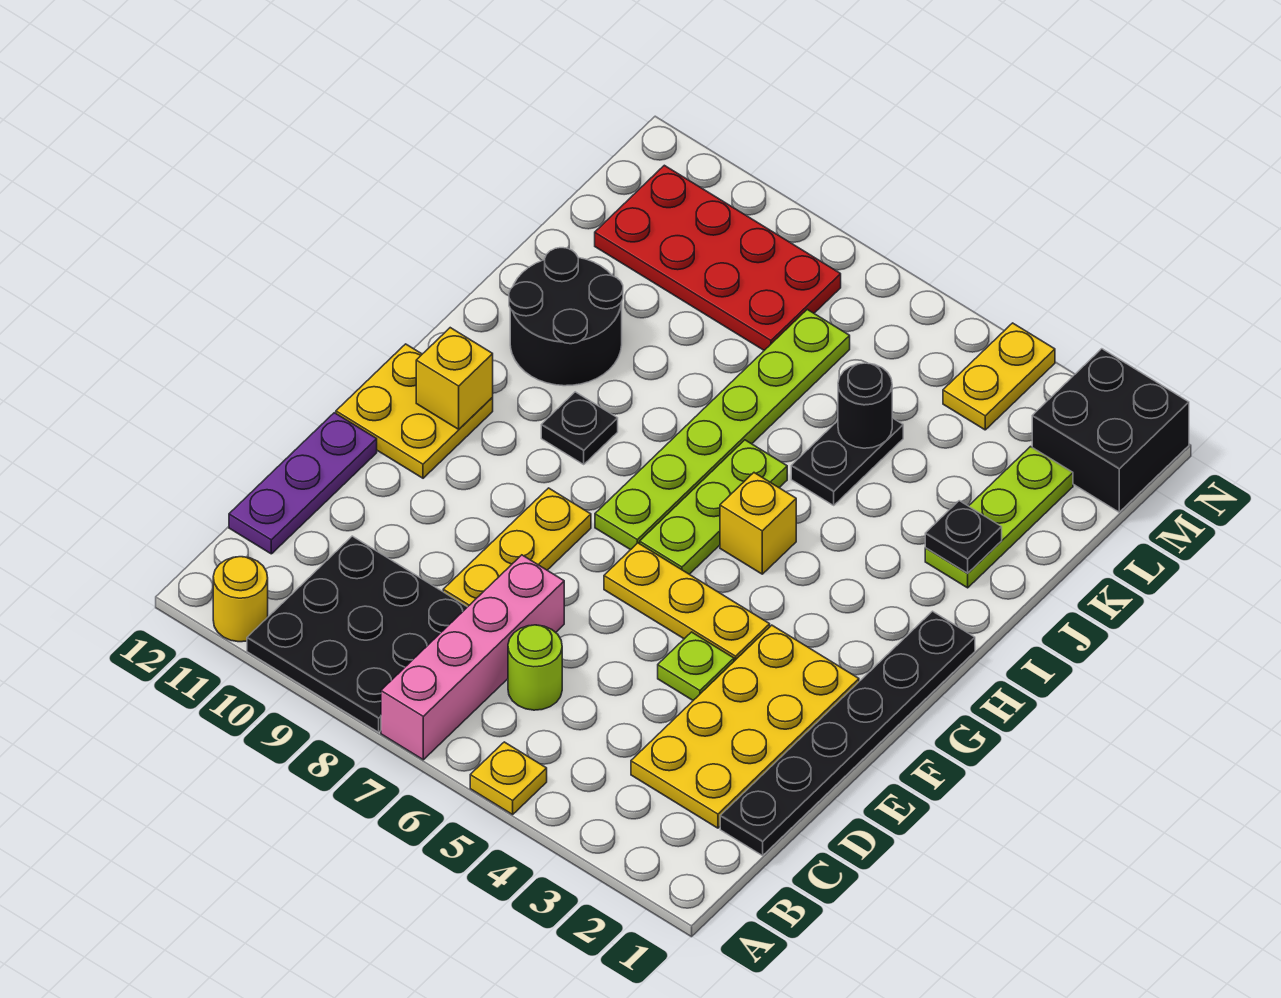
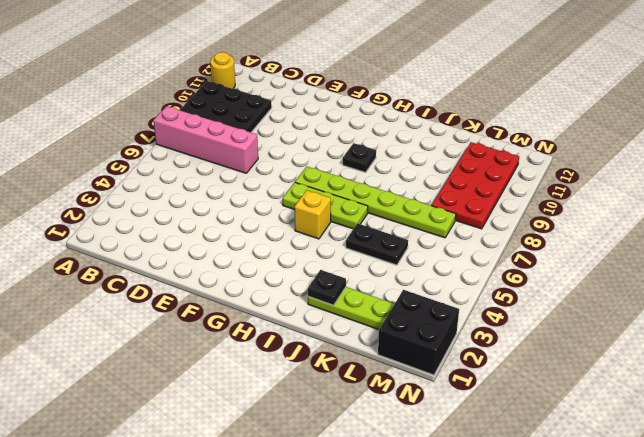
none -> yellow 1x1 plate [470,742,547,815]
none -> black 1x6 plate [720,611,975,856]
none -> yellow 2x4 plate [631,625,859,828]

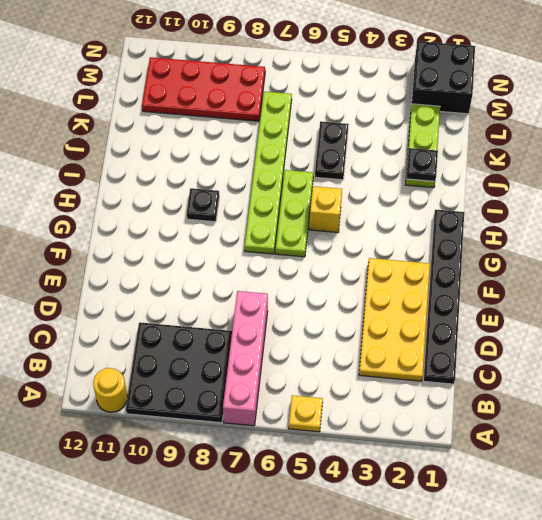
none -> lime 1x1 round brick [508,625,562,710]
none -> purple 1x3 plate [229,413,377,554]
none -> yellow 1x3 plate [443,488,591,607]

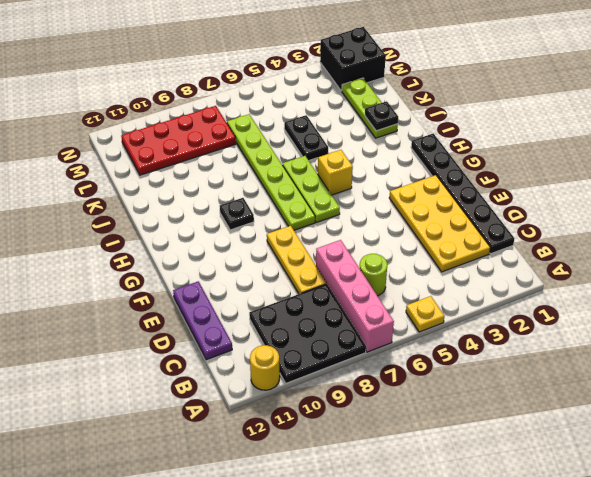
none -> lime 1x1 plate [658,632,734,700]
none -> yellow 1x3 plate [604,543,770,661]
none -> yellow 2x2 plate [336,344,493,478]

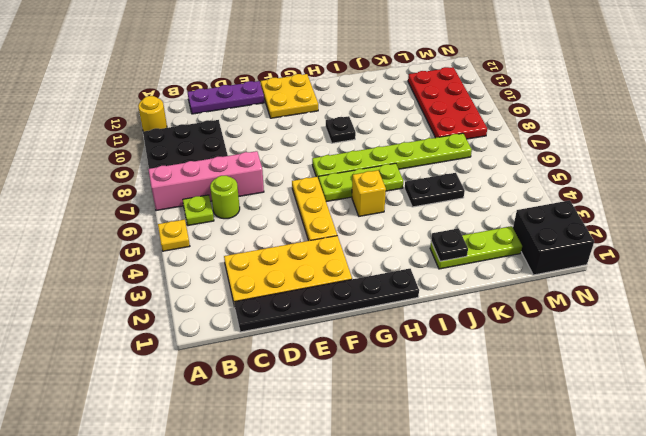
lime 1x1 plate [183,195,214,226] -> lime 1x1 plate moved to [658,632,734,700]
none -> yellow 1x3 plate [443,488,591,607]
none -> black 2x2 round brick [509,248,623,386]
none -> yellow 1x2 plate [943,323,1055,430]

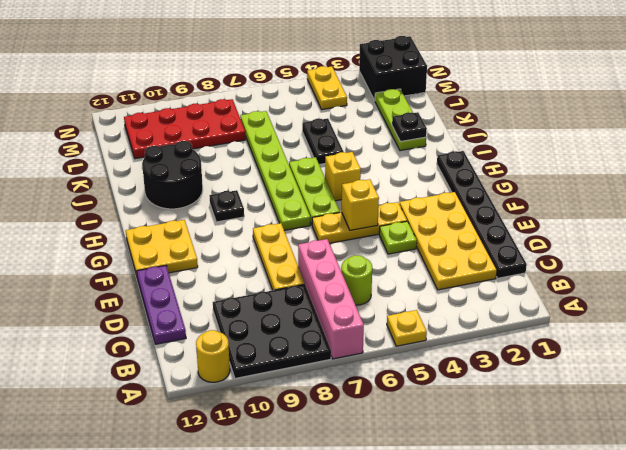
yellow 1x1 brick [342,179,379,230] -> yellow 1x1 brick moved to [416,328,493,429]
none -> black 1x1 round brick [838,363,892,448]

